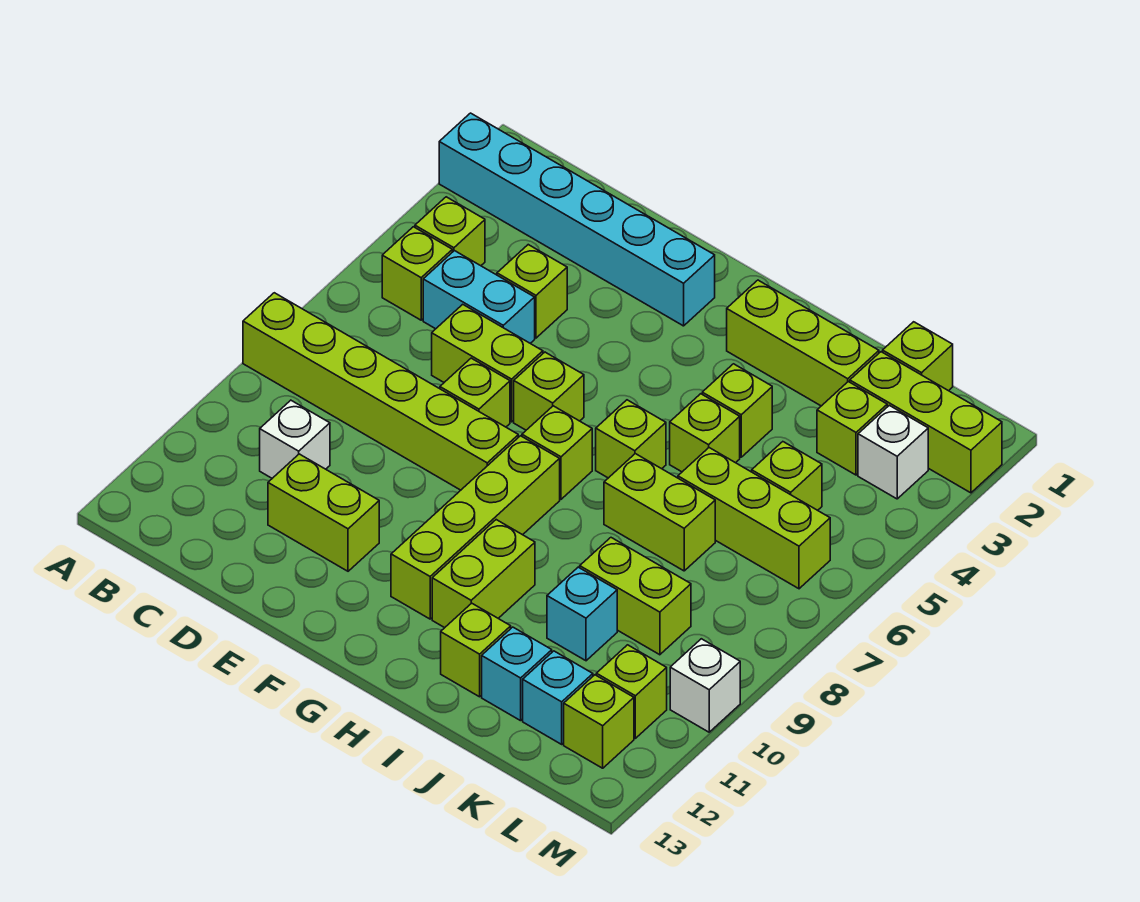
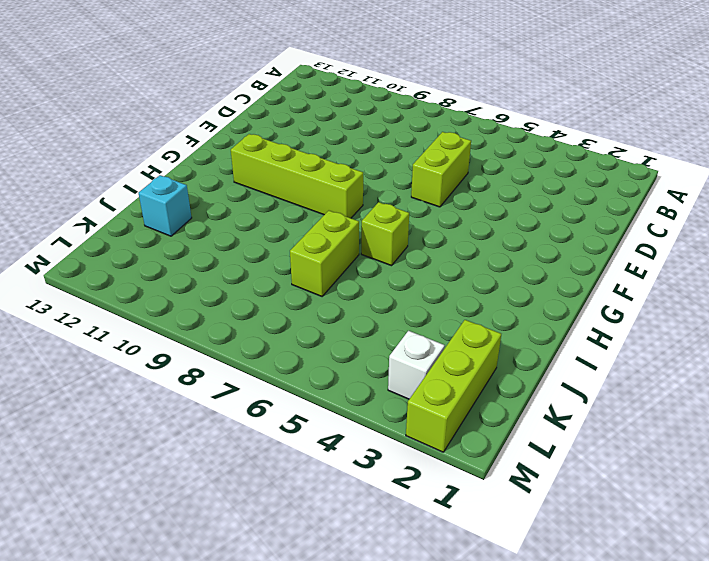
none -> cyan 1x6 brick [439,113,715,326]
none -> lime 1x6 brick [243,293,518,490]
none -> lime 1x1 brick [415,197,485,266]
none -> lime 1x1 brick [382,227,452,320]

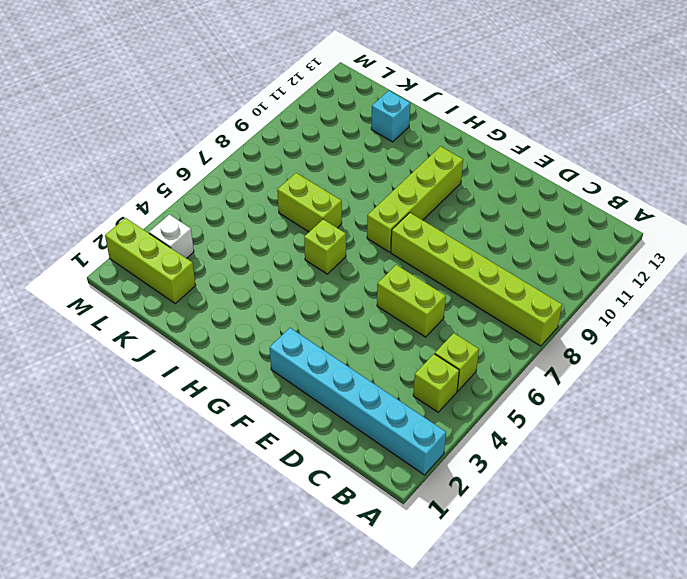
none -> cyan 1x2 brick [423,251,535,343]
none -> white 1x1 brick [260,400,330,478]
none -> lime 1x1 brick [497,245,567,338]
none -> lime 1x2 brick [268,454,379,571]

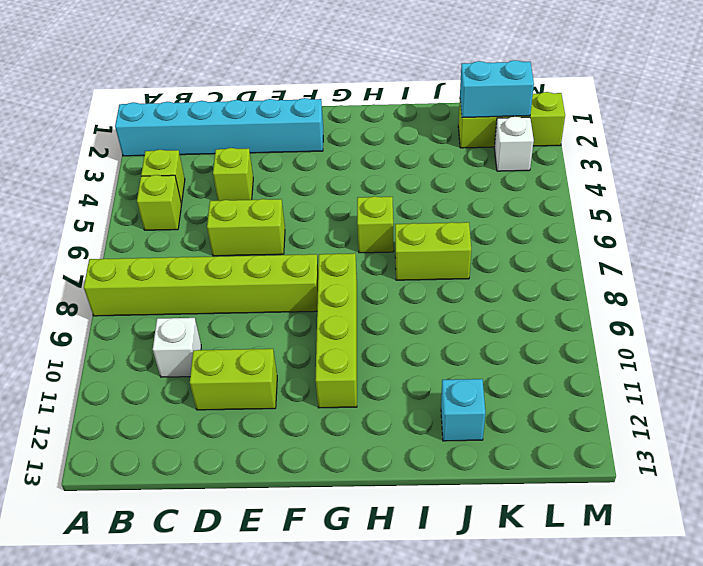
cyan 1x2 brick [460,60,534,118] -> cyan 1x2 brick moved to [423,251,535,343]
none -> lime 1x1 brick [440,358,510,427]
none -> lime 1x1 brick [514,352,584,430]
none -> lime 1x1 brick [522,406,592,499]
none -> lime 1x3 brick [727,280,879,406]

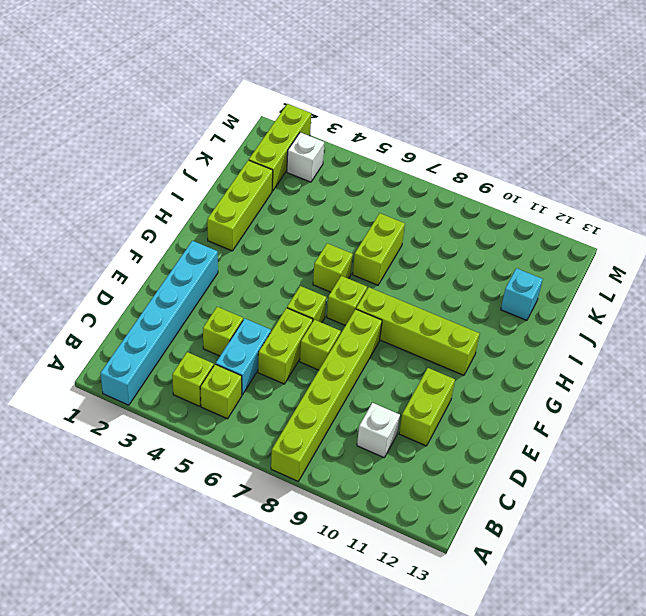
none -> lime 1x2 brick [432,520,535,628]
none -> lime 1x1 brick [702,364,772,457]
none -> lime 1x1 brick [670,394,740,472]
none -> lime 1x1 brick [441,603,511,697]

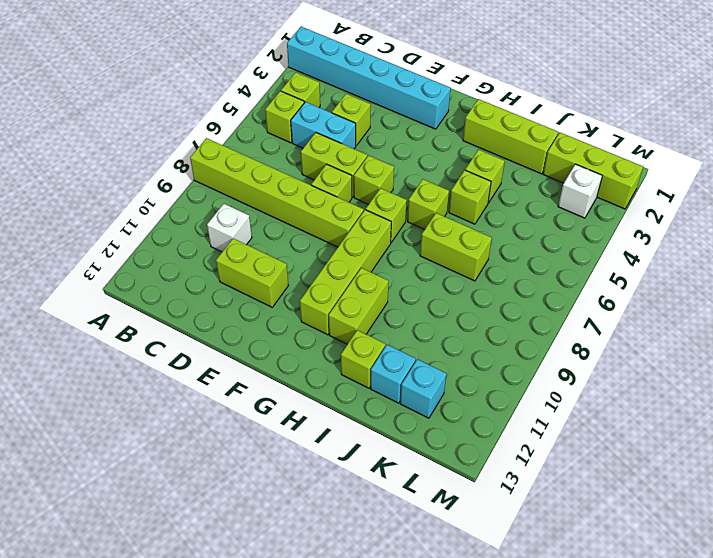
none -> lime 1x3 brick [678,448,830,589]
none -> lime 1x2 brick [580,538,691,655]
none -> cyan 1x1 brick [547,567,617,661]
none -> lime 1x1 brick [883,322,953,391]

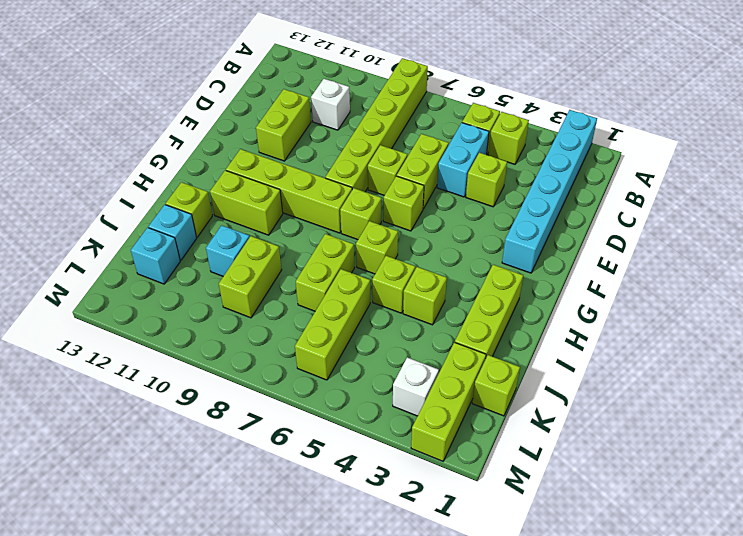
none -> lime 1x1 brick [817,382,887,475]
none -> lime 1x1 brick [752,442,822,510]
none -> lime 1x1 brick [596,645,667,738]
none -> lime 1x1 brick [564,675,634,768]

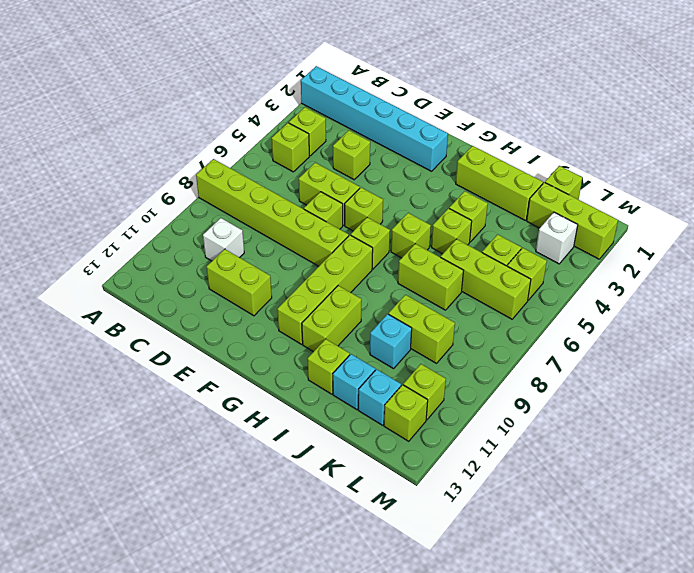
lime 1x1 brick [507,248,547,300] -> lime 1x1 brick moved to [817,382,887,475]
none -> cyan 1x2 brick [423,251,535,343]
none -> white 1x1 brick [670,639,740,732]

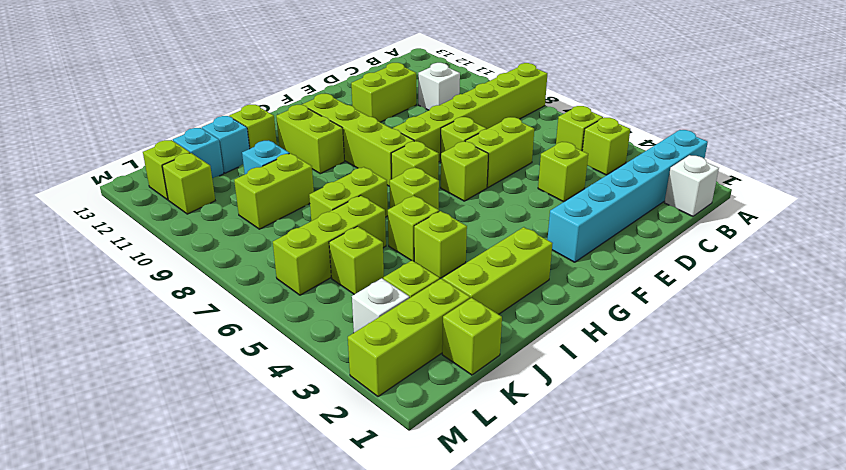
white 1x1 brick [664,155,719,216] -> white 1x1 brick moved to [670,639,740,732]
none -> cyan 1x2 brick [423,251,535,343]

